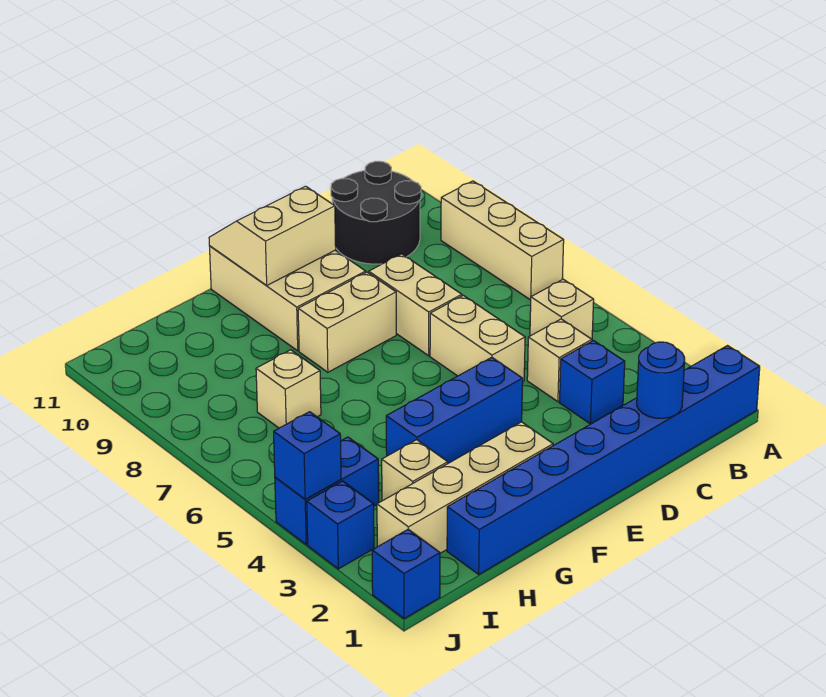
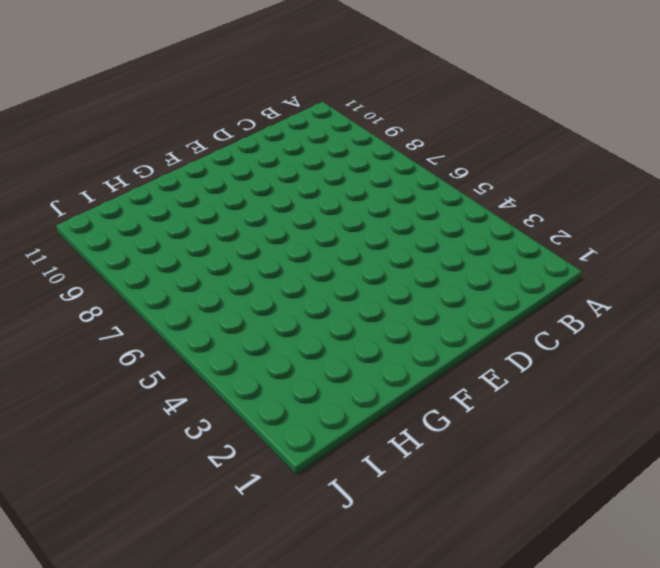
none -> blue 1x8 brick [447,346,760,574]
none -> tan 1x3 brick [441,181,564,300]
none -> tan 1x1 brick [530,279,594,339]

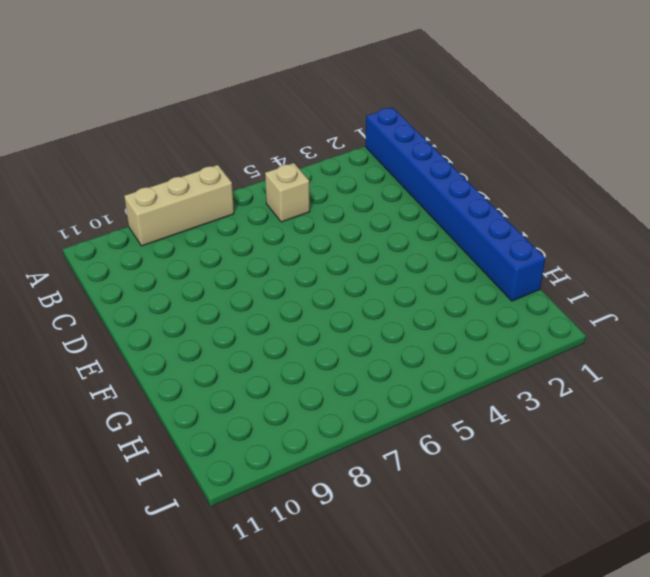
none -> black 2x2 round brick [331,161,421,264]
none -> blue 1x1 brick [559,341,625,424]
none -> tan 1x1 brick [527,319,592,402]

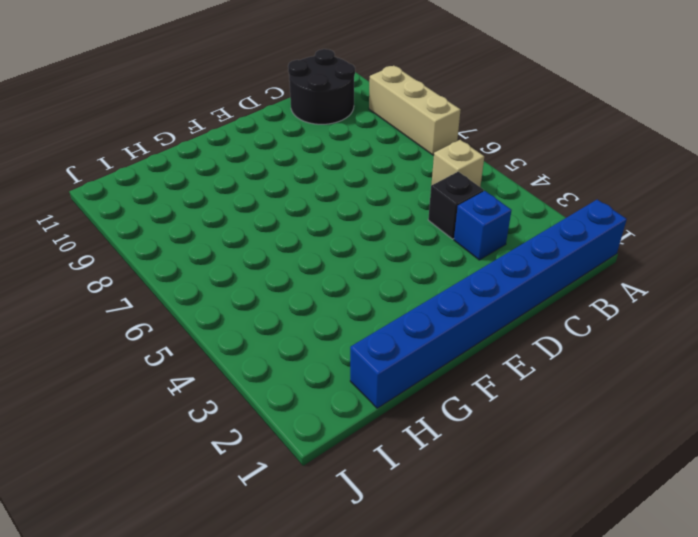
black 1x1 brick [428,172,484,239] -> tan 1x1 brick [527,319,592,402]
none -> tan 1x2 brick [430,295,525,381]
none -> tan 1x2 brick [369,254,462,356]
none -> blue 1x3 brick [386,357,523,463]

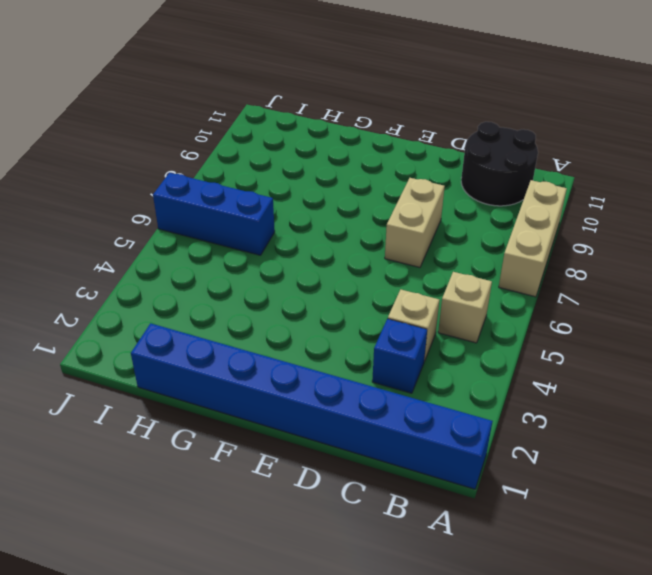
blue 1x3 brick [153,173,275,255] -> blue 1x3 brick moved to [386,357,523,463]
none -> tan 1x2 brick [430,295,525,381]
none -> tan 1x2 brick [298,272,396,372]
none -> tan 2x3 brick [210,246,366,351]

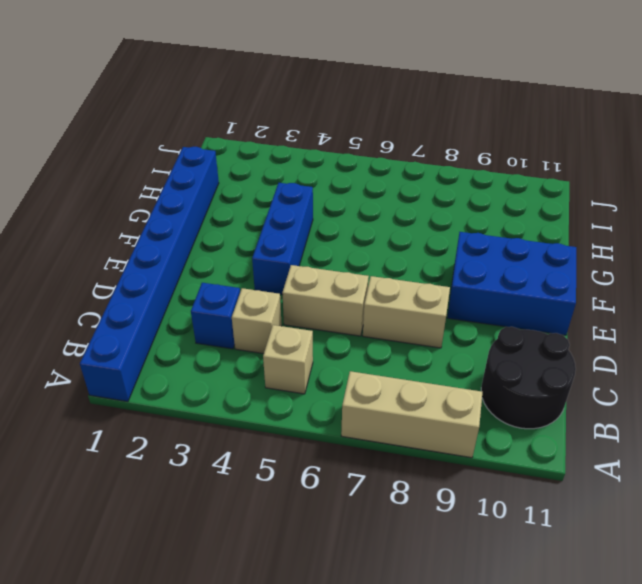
blue 2x3 brick [447,232,576,335] -> tan 2x3 brick [210,246,366,351]
none -> tan 1x2 brick [298,272,396,372]
none -> tan 1x4 brick [377,422,553,553]
none -> tan 1x1 brick [382,440,448,501]

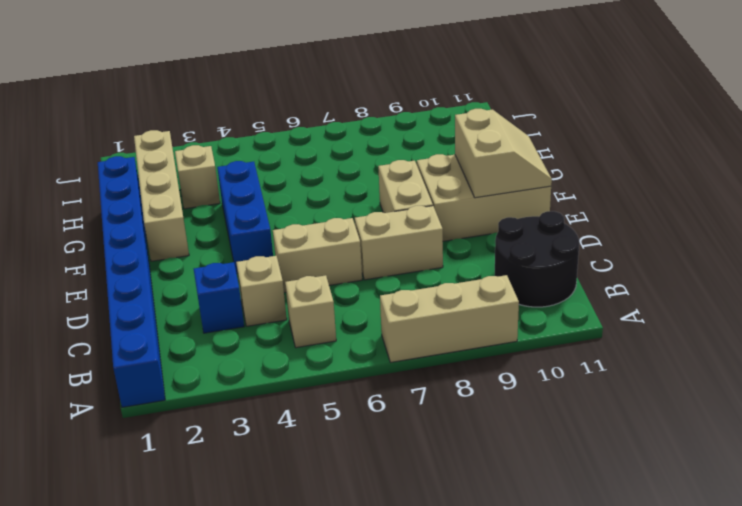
none -> tan 1x1 brick [256,350,321,428]
none -> blue 1x2 brick [275,437,379,544]
none -> blue 1x1 brick [372,529,440,619]

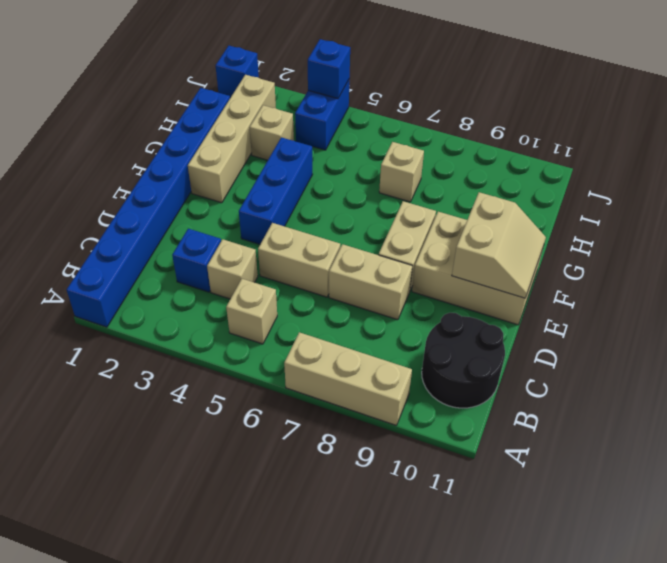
none -> blue 1x1 brick [307,481,374,569]
none -> blue 1x1 round brick [637,342,685,418]

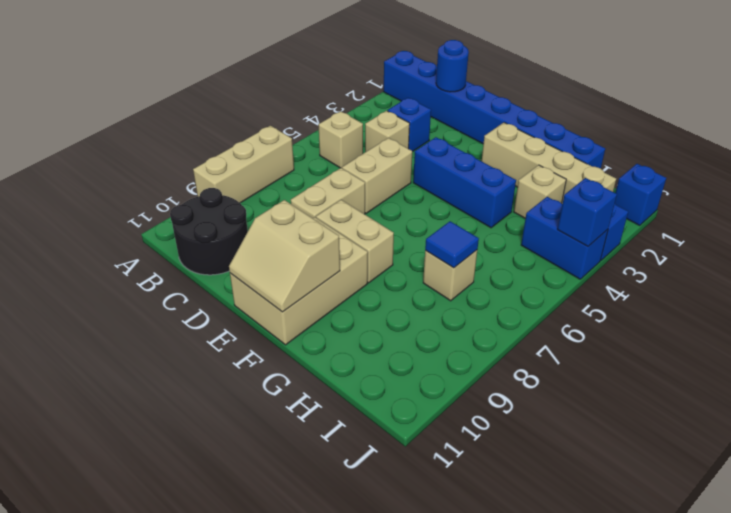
blue 1x1 tile [425,221,479,268] -> none

